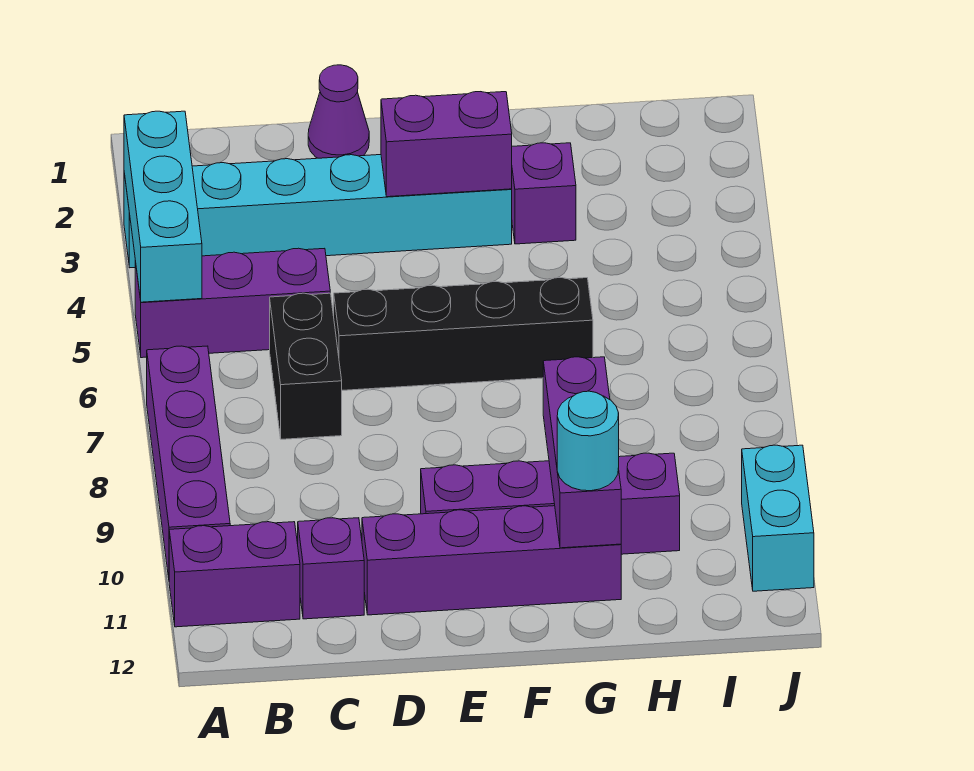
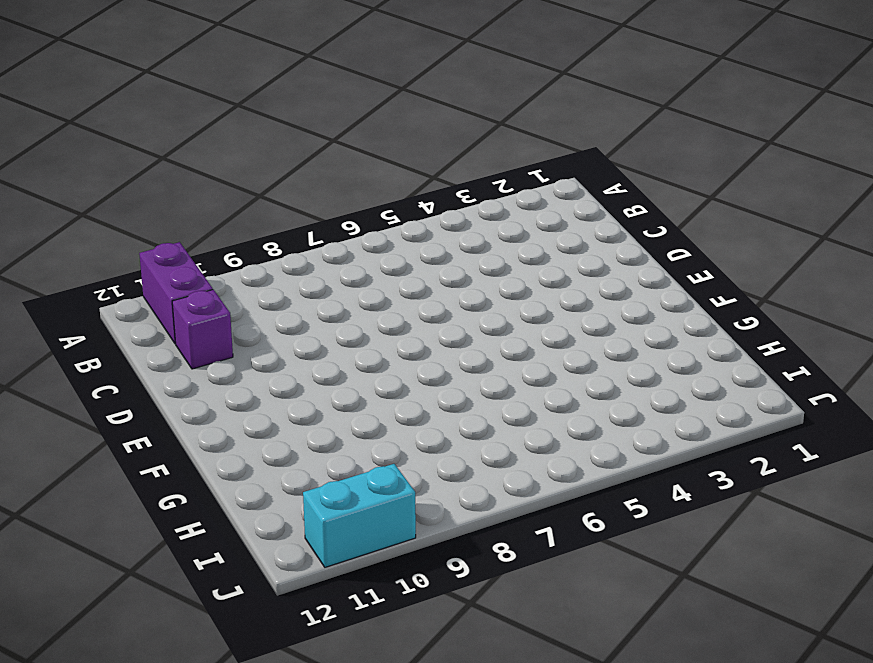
none -> cyan 1x6 brick [124,155,512,268]
none -> purple 1x3 brick [135,248,330,358]
none -> purple 1x4 brick [147,346,230,578]

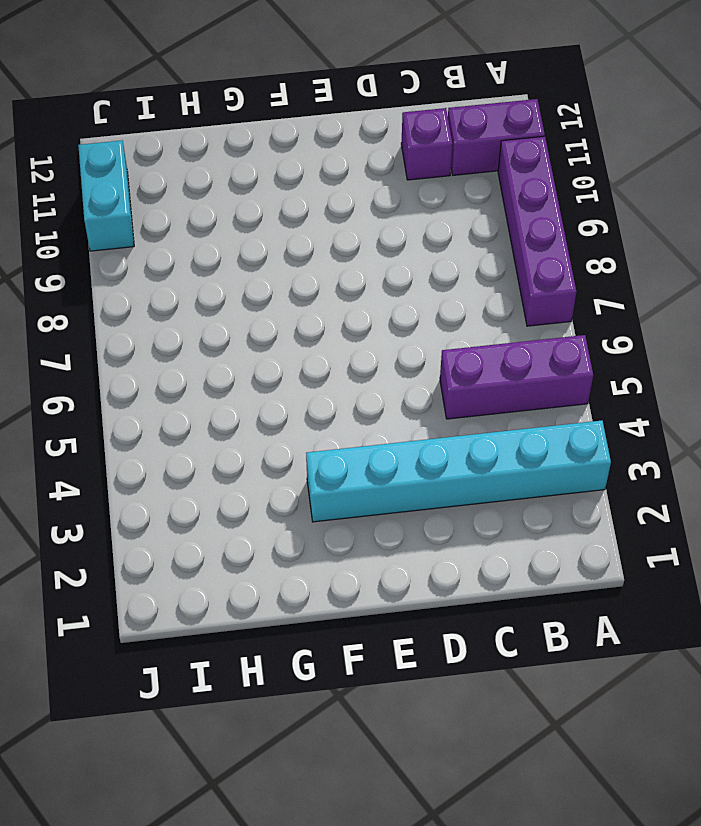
none -> black 1x2 brick [270,293,342,439]
none -> purple 1x1 cone [308,65,369,158]
none -> black 1x4 brick [334,278,593,390]

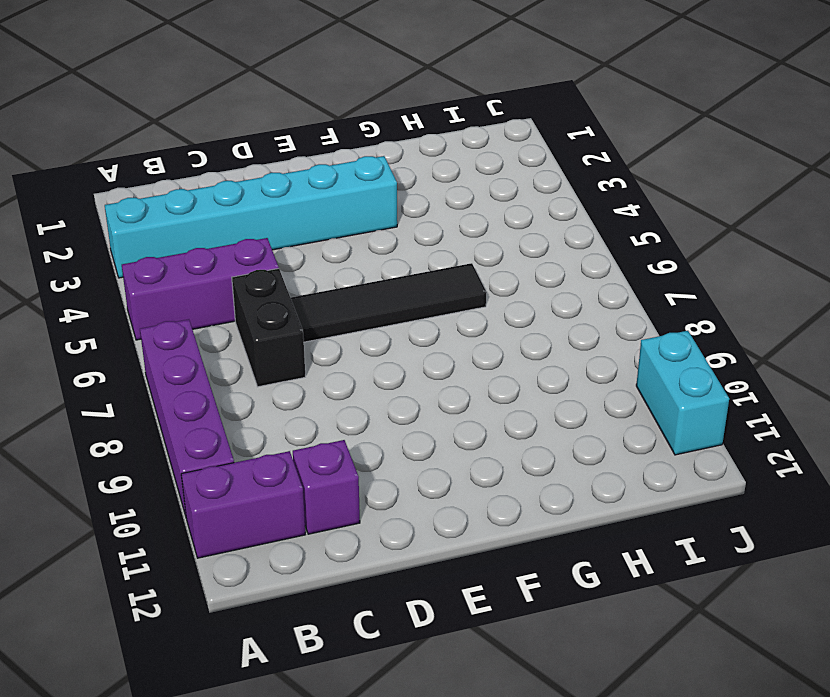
black 1x4 tile [291,263,487,342] -> black 1x4 brick [334,278,593,390]
none -> purple 1x1 cone [308,65,369,158]
none -> purple 1x4 brick [362,506,621,615]
none -> purple 1x4 brick [421,453,680,554]

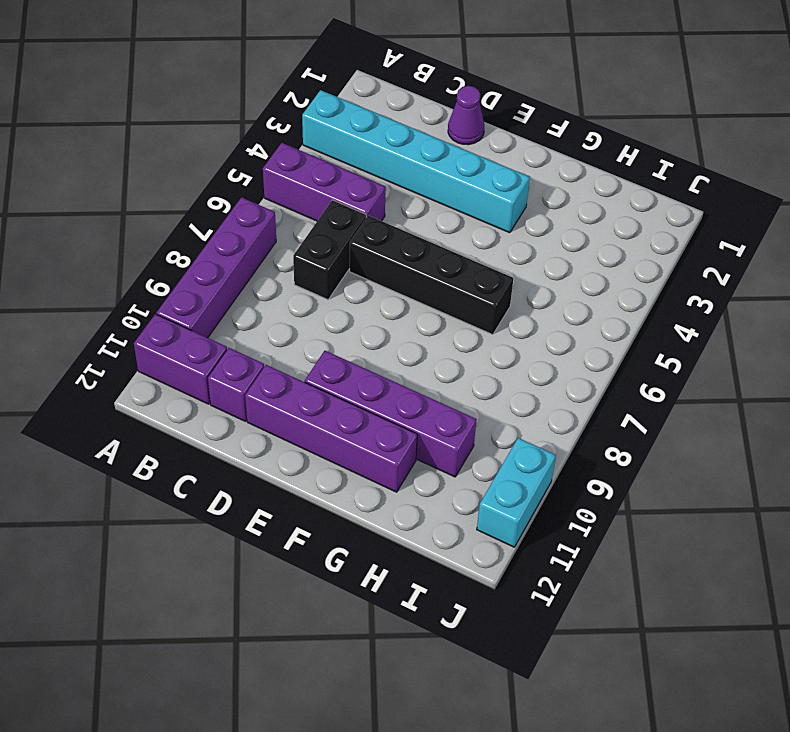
none -> purple 1x1 brick [512,143,576,244]
none -> cyan 1x3 brick [124,111,202,302]
none -> purple 1x2 brick [381,92,512,197]

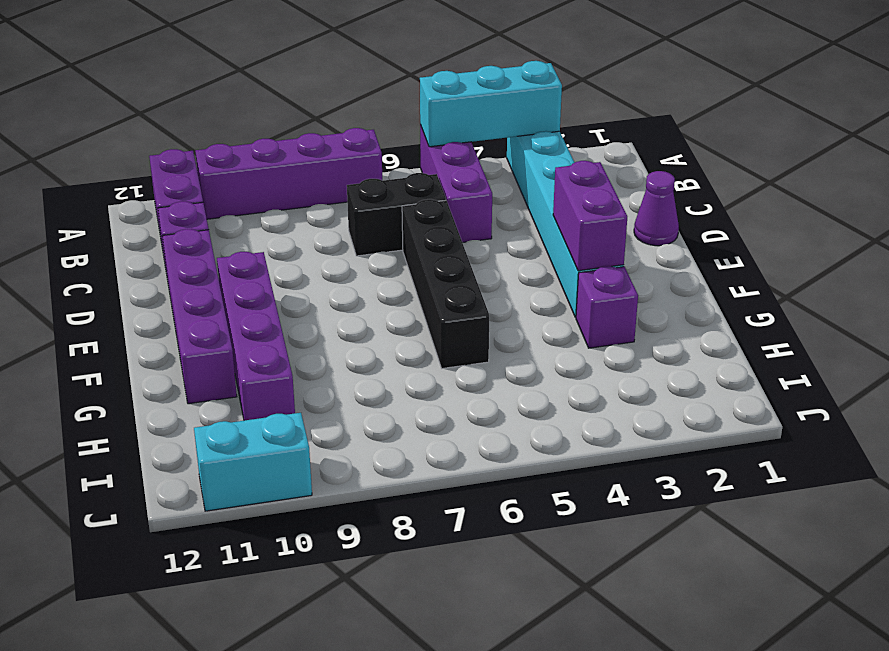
none -> purple 1x3 brick [543,357,621,548]
none -> cyan 1x1 round brick [557,391,619,491]

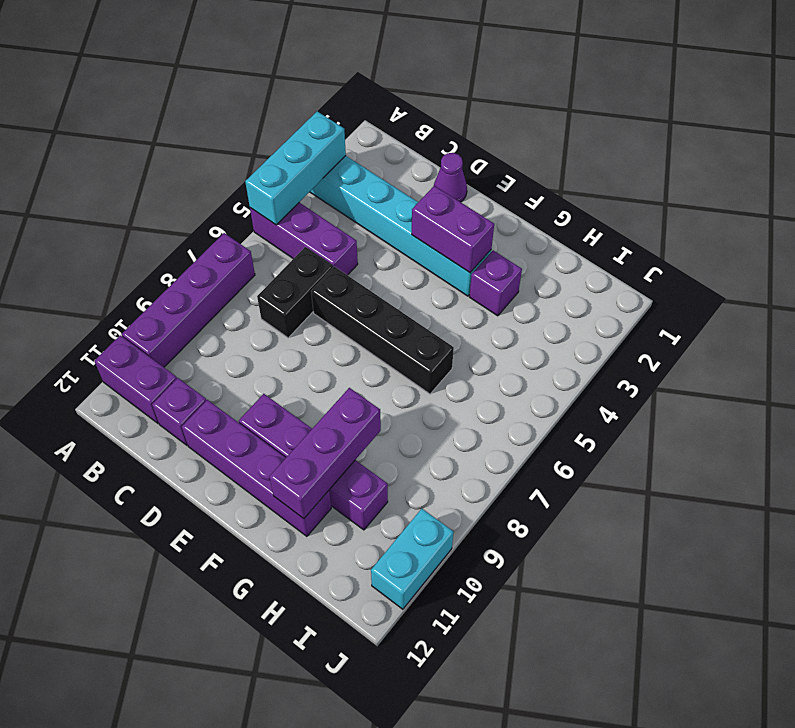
none -> cyan 1x1 round brick [557,391,619,491]

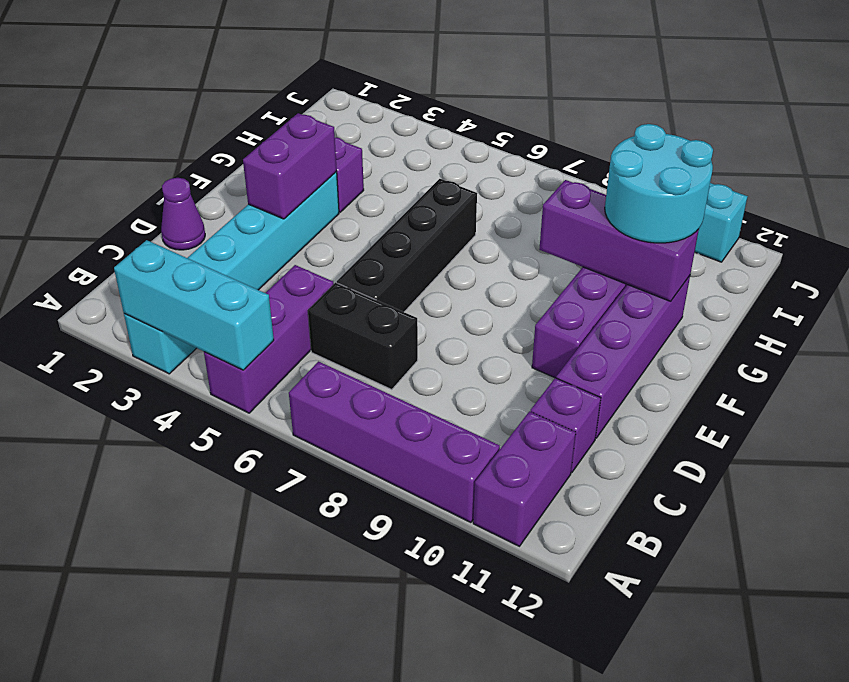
cyan 2x2 round brick [605,124,713,243] -> cyan 1x1 round brick [557,391,619,491]

